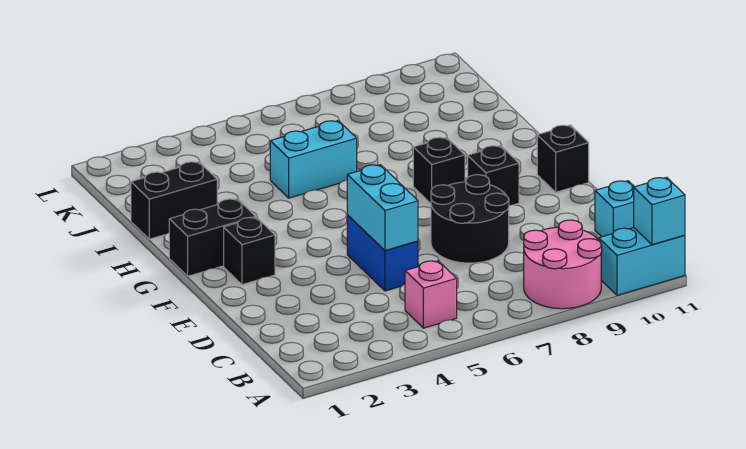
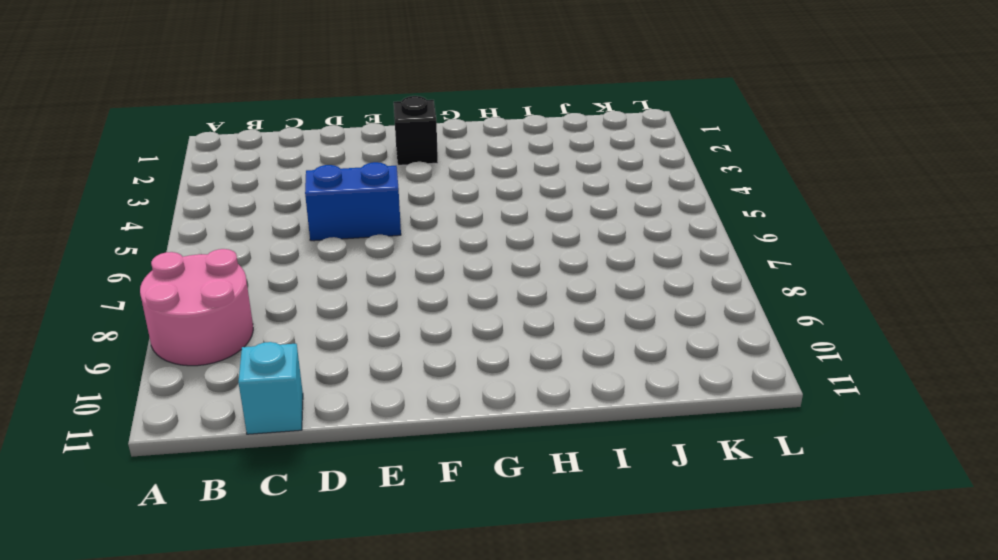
none -> cyan 1x2 brick [599,228,685,295]
none -> pink 1x1 brick [405,261,457,328]
none -> black 2x2 round brick [431,175,509,263]

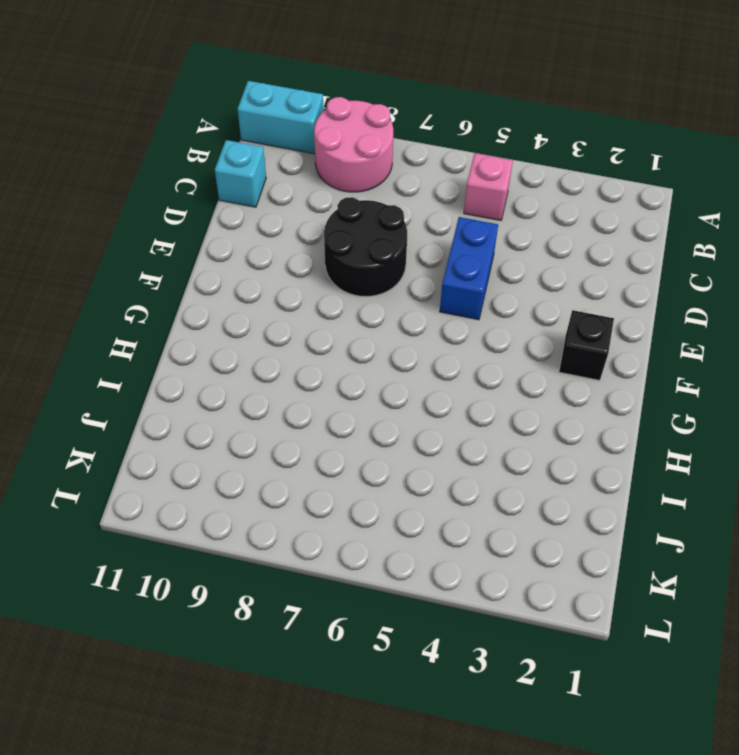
none -> black 1x1 brick [468,146,519,205]
none -> black 1x1 brick [537,125,589,192]
none -> black 1x2 brick [169,199,256,276]

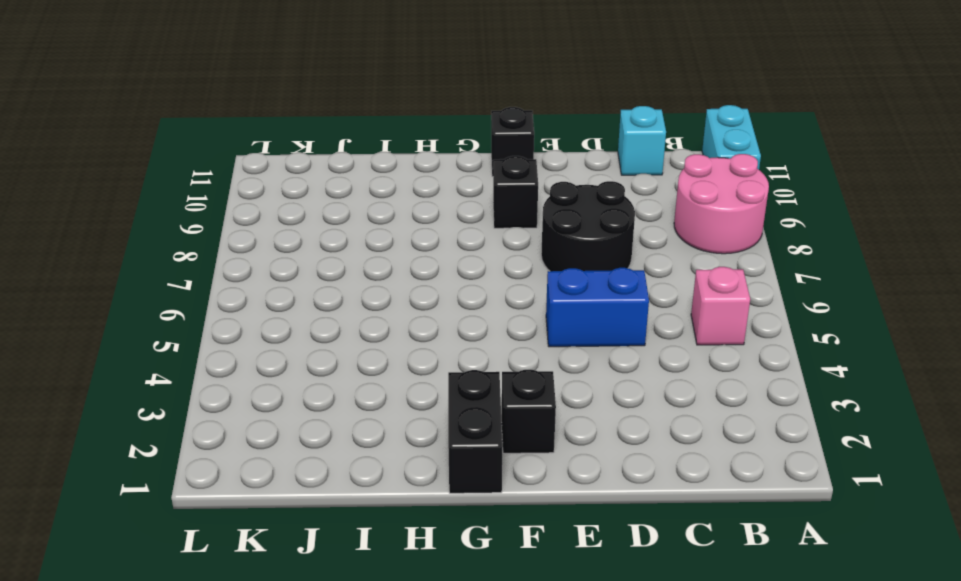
none -> black 1x1 brick [413,137,465,203]
none -> black 1x2 brick [131,162,217,239]
none -> cyan 1x2 brick [270,121,357,198]

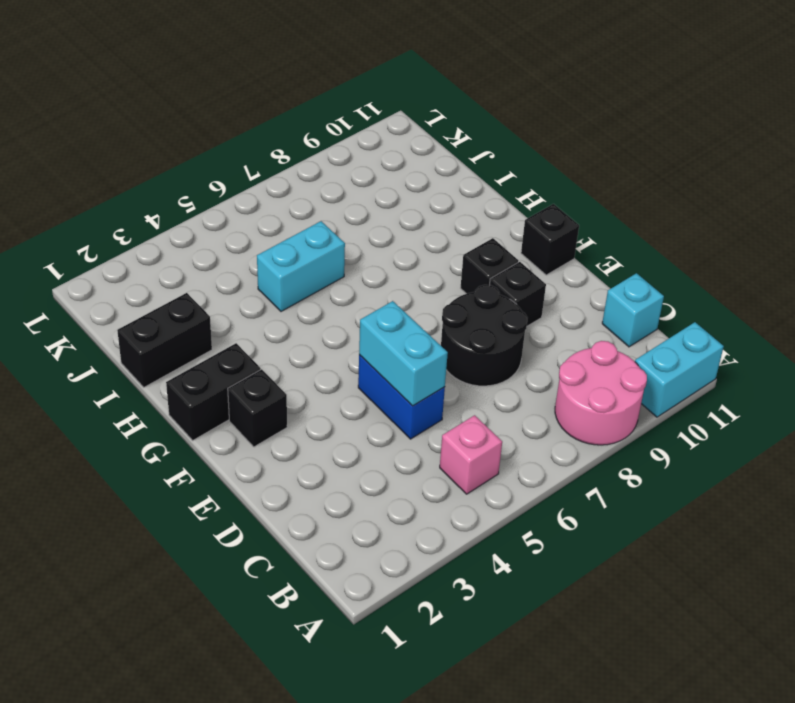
black 1x1 brick [490,262,546,326] -> black 1x1 brick moved to [413,137,465,203]
none -> cyan 1x1 brick [634,177,685,245]

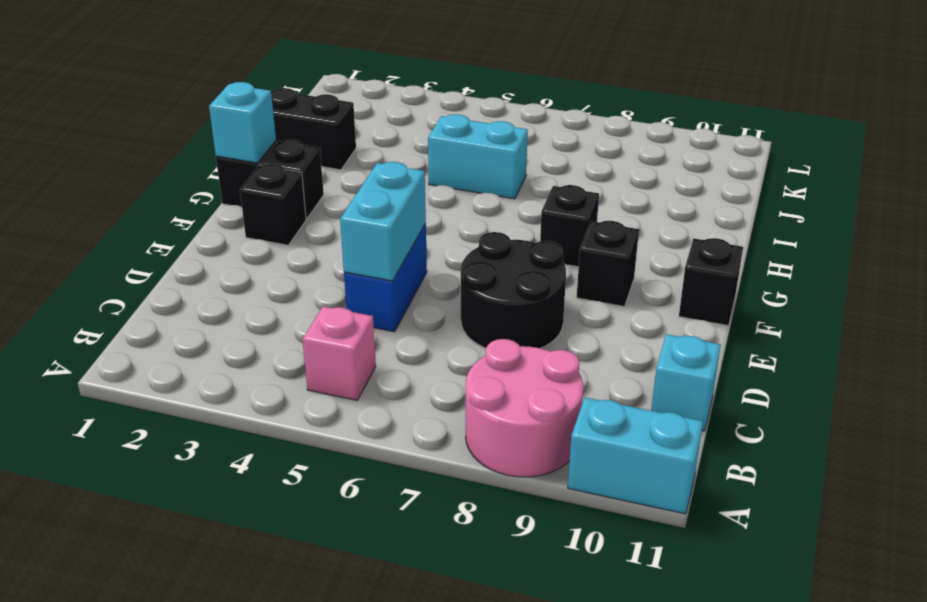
cyan 1x1 brick [209,82,276,163] -> cyan 1x1 brick moved to [634,177,685,245]

